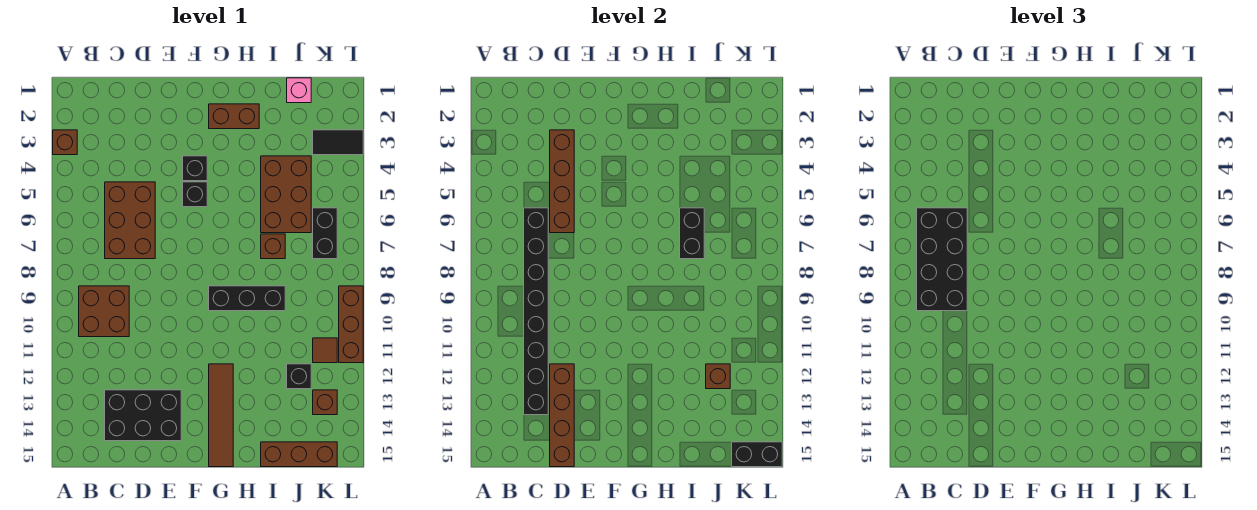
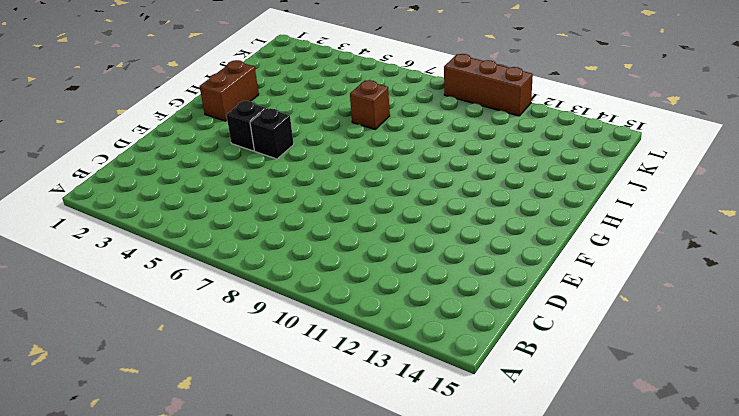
none -> brown 1x1 brick [53,130,77,155]
none -> brown 2x2 brick [79,286,129,337]
none -> brown 2x3 brick [105,182,155,259]

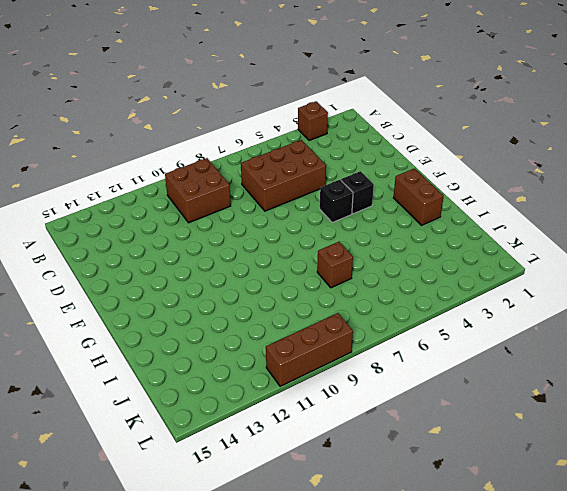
none -> black 2x3 brick [105,390,181,441]
none -> black 1x3 brick [209,286,285,311]
none -> brown 1x4 tile [209,364,233,467]

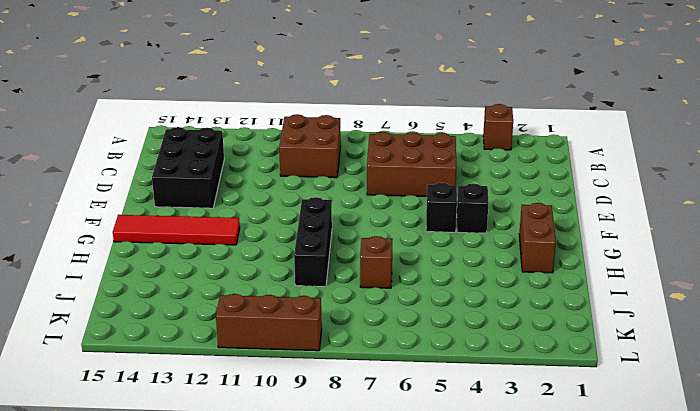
red 1x4 tile [113,215,240,245] -> brown 1x4 tile [209,364,233,467]
none -> brown 2x3 brick [261,156,311,233]
none -> brown 1x3 brick [261,442,337,467]
none -> pink 1x1 brick [287,78,311,103]

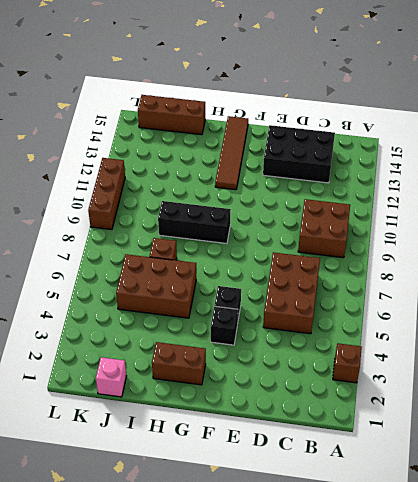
brown 2x3 brick [116,254,196,318] -> brown 2x3 brick turned to [261,156,311,233]
none -> black 1x1 brick [287,364,311,389]
none -> black 1x2 tile [313,130,363,155]
none -> black 1x2 brick [313,208,337,259]

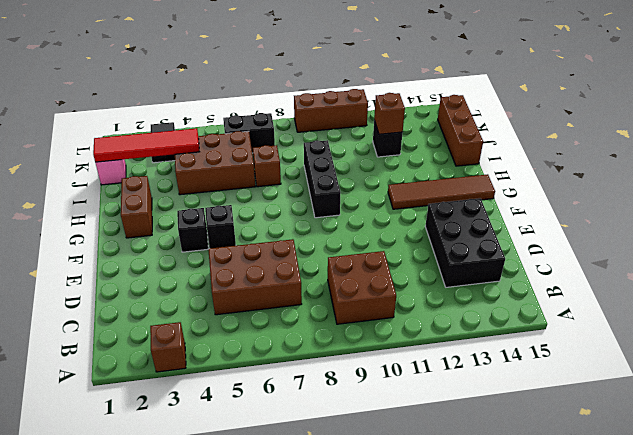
red 1x4 tile [93,128,199,162] -> none
none -> brown 1x1 tile [313,338,337,363]
none -> brown 1x1 brick [313,390,337,415]
none -> black 1x8 brick [524,208,548,415]

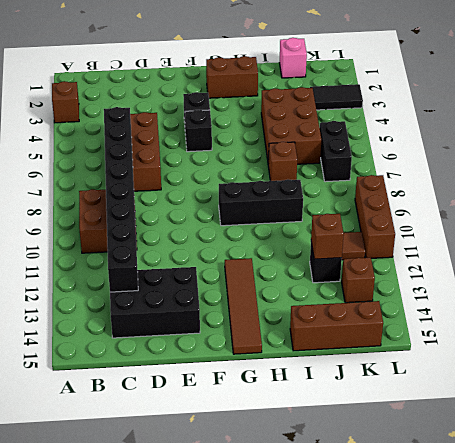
none -> brown 1x4 brick [550,130,574,233]
none -> brown 1x4 brick [550,364,574,467]
none -> black 1x2 brick [680,208,704,259]

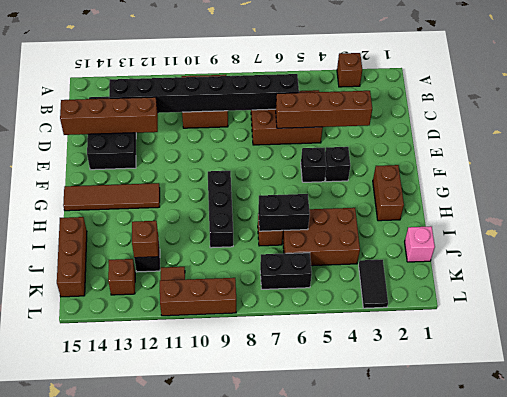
none -> black 1x2 brick [732,442,782,467]
none -> black 2x4 brick [917,208,967,311]

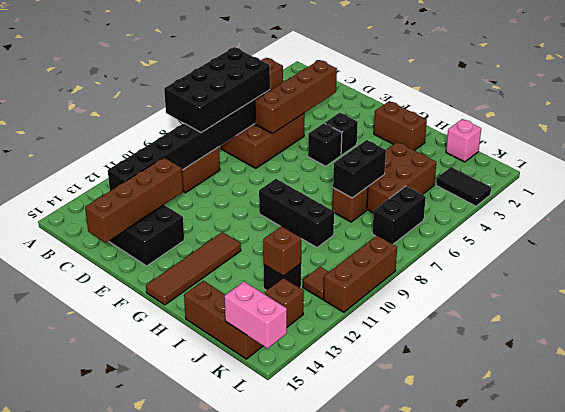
pink 1x2 brick [224,282,287,348] -> black 1x2 brick [732,442,782,467]

